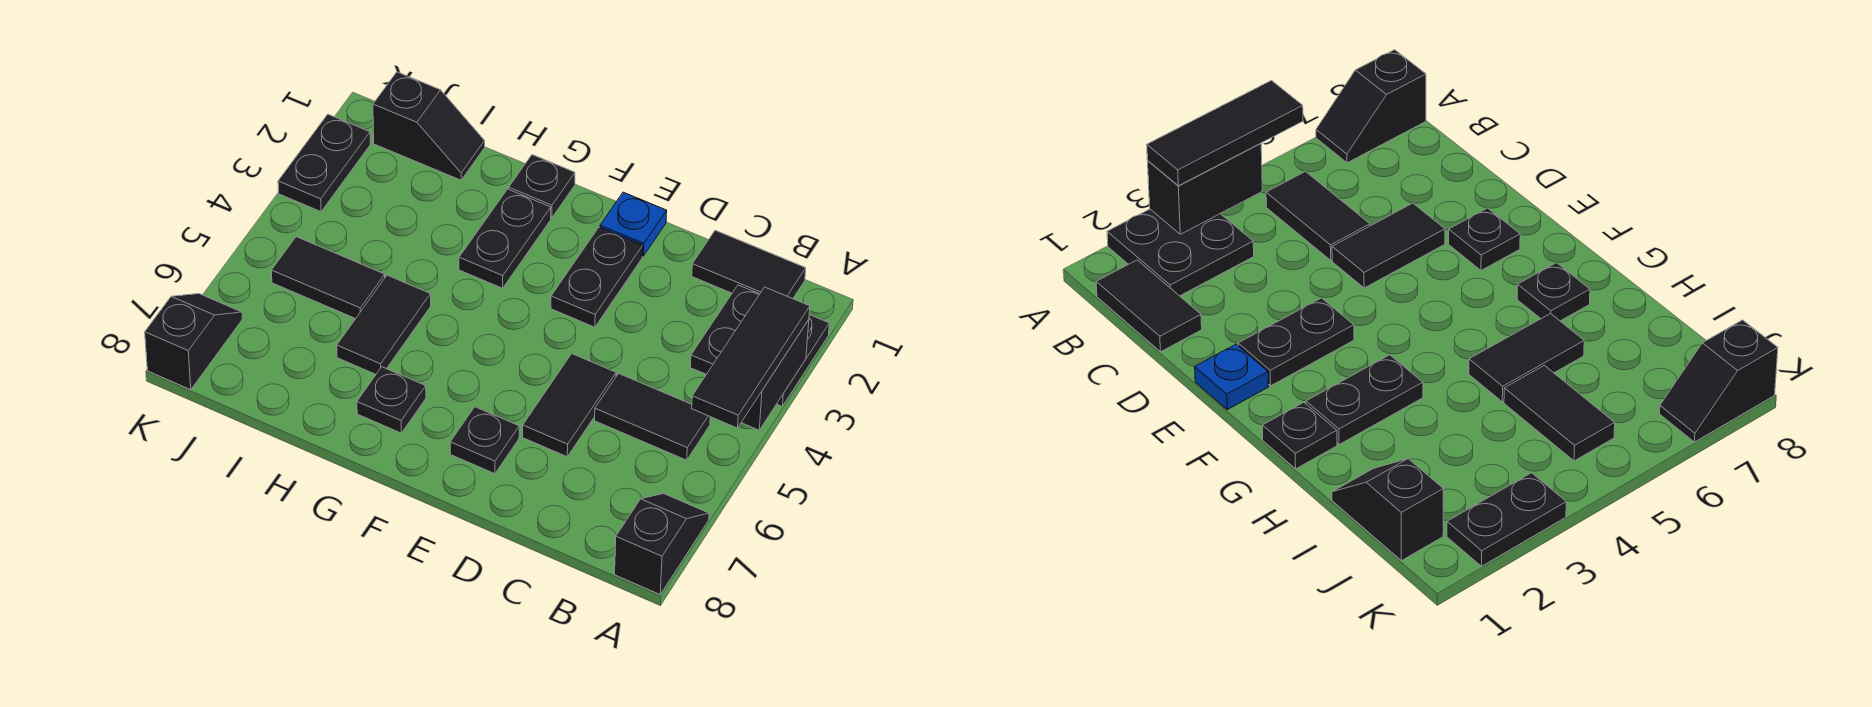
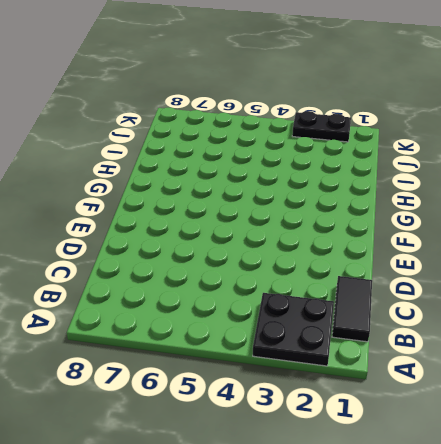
none -> black 1x2 slope [615,494,709,594]
none -> black 1x2 tile [595,373,710,460]
none -> black 1x2 tile [523,354,616,457]

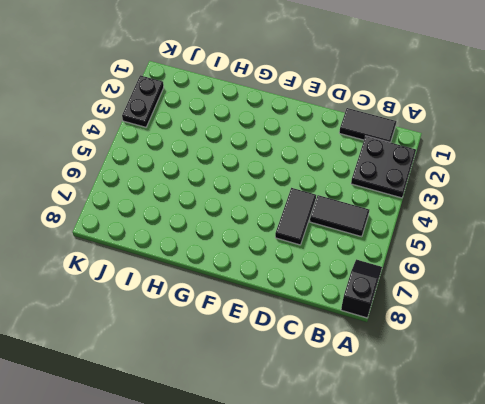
none -> blue 1x1 plate [600,192,667,256]
none -> black 1x2 plate [551,227,643,327]
none -> black 1x1 plate [450,407,519,474]

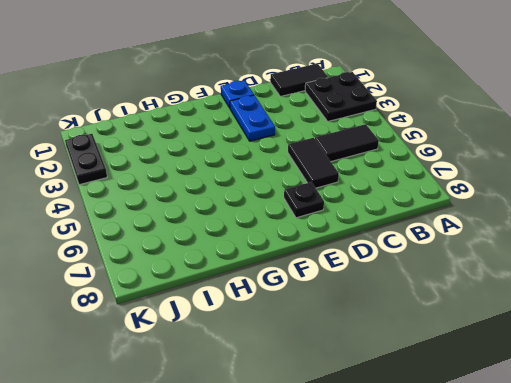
blue 1x2 plate [230,95,275,141] -> black 1x2 plate [551,227,643,327]
none -> black 1x2 slope [615,494,709,594]
none -> black 1x1 plate [509,155,575,218]
none -> black 1x2 plate [459,189,551,288]

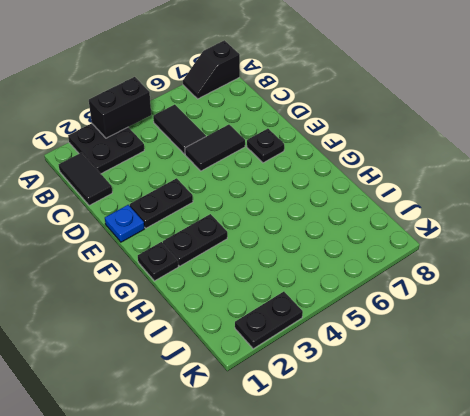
none -> black 1x1 plate [357,367,426,433]
none -> black 1x2 tile [337,275,431,374]
none -> black 1x2 slope [373,72,485,180]

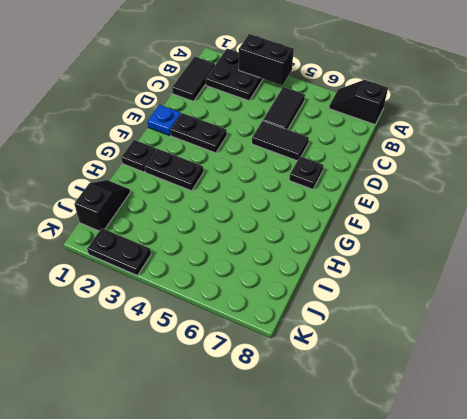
none -> black 1x1 plate [357,367,426,433]
none -> black 1x2 tile [337,275,431,374]
none -> black 1x2 tile [271,237,385,319]

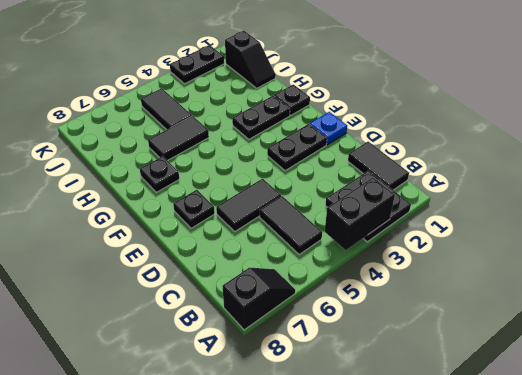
none -> black 1x2 slope [145,294,242,390]
none -> black 1x3 tile [692,287,810,428]

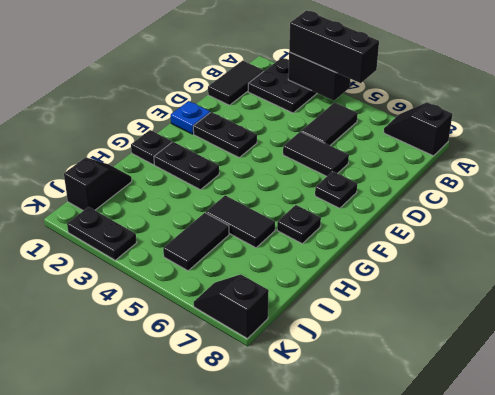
black 1x3 brick [289,10,379,83] -> black 1x3 tile [692,287,810,428]

